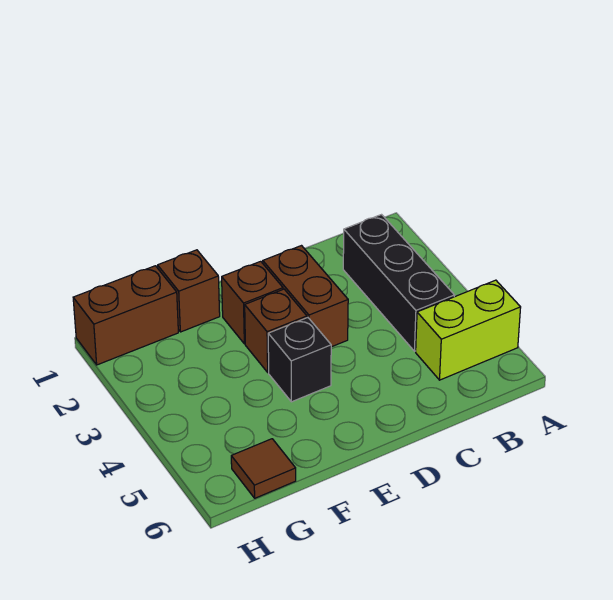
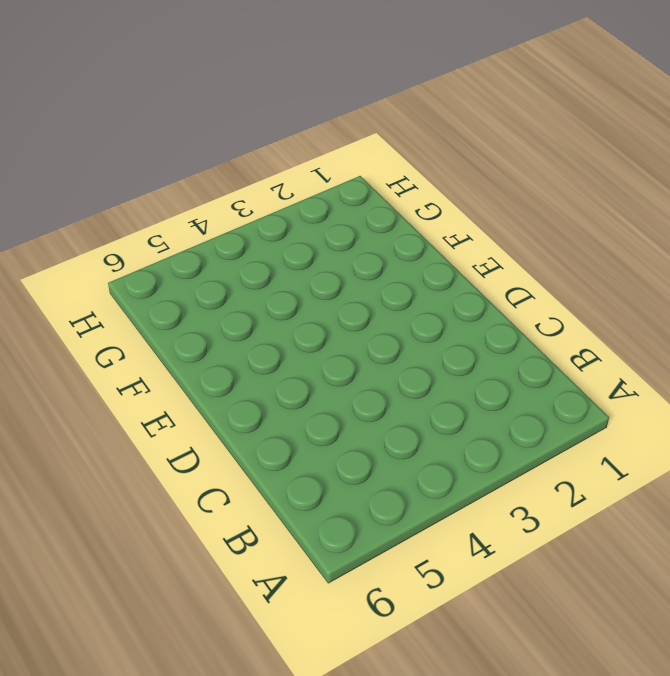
none -> lime 1x2 brick [416,280,521,380]
none -> black 1x3 brick [343,215,455,351]

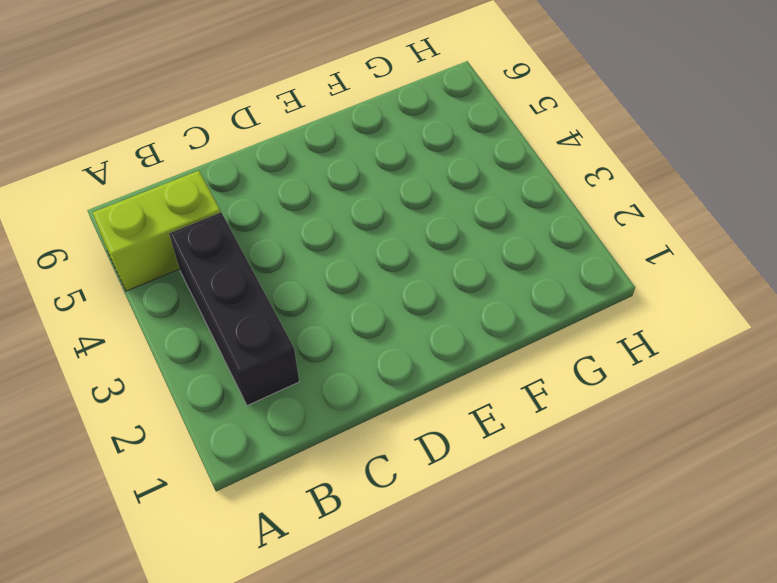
none -> brown 1x2 brick [263,246,348,347]
none -> brown 1x1 brick [222,261,283,344]

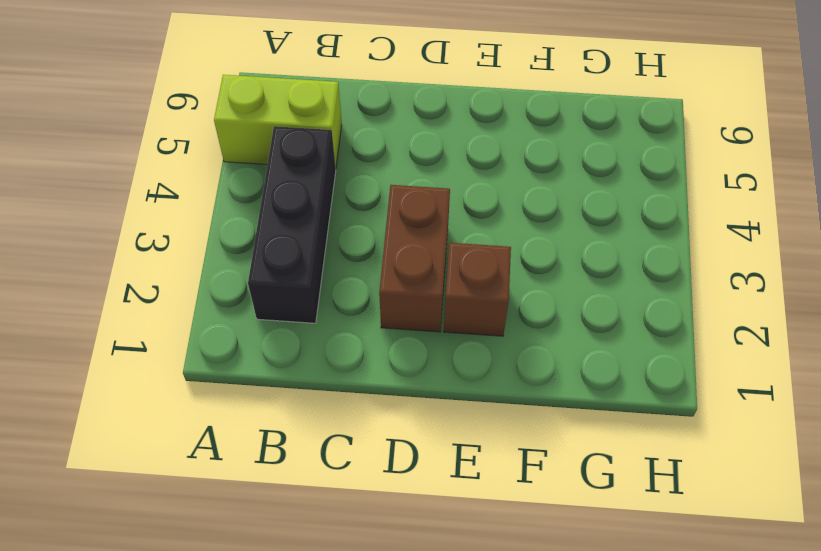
none -> brown 1x1 brick [245,289,307,372]
none -> black 1x1 brick [268,318,331,402]

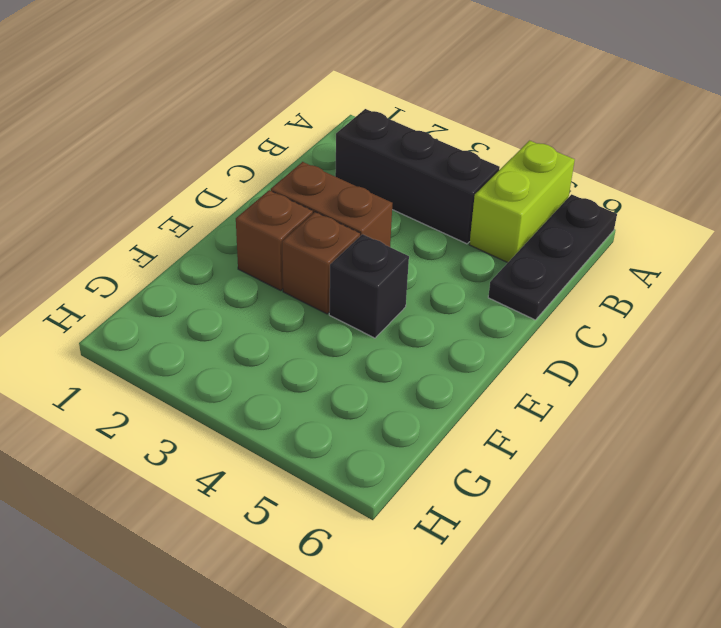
black 1x3 plate [488,194,617,320] -> none
none -> brown 1x1 brick [158,250,220,332]
none -> brown 1x2 brick [73,266,178,365]

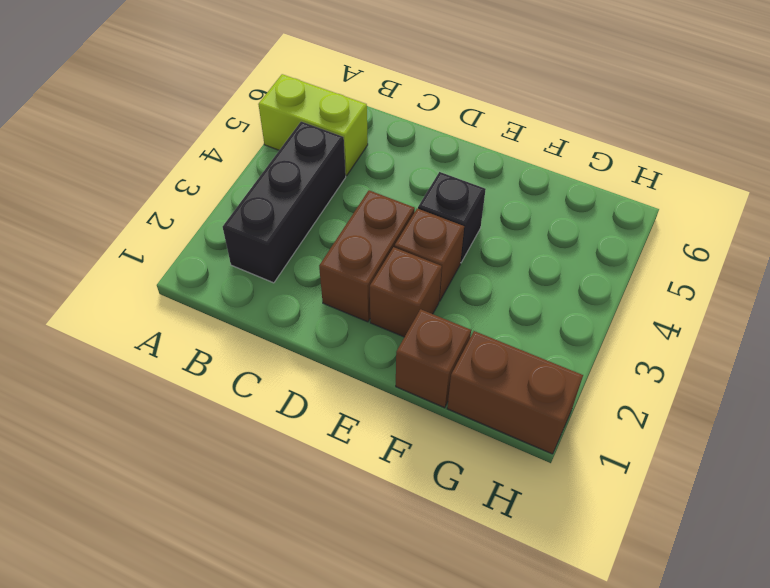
none -> brown 1x1 tile [231,439,296,498]

